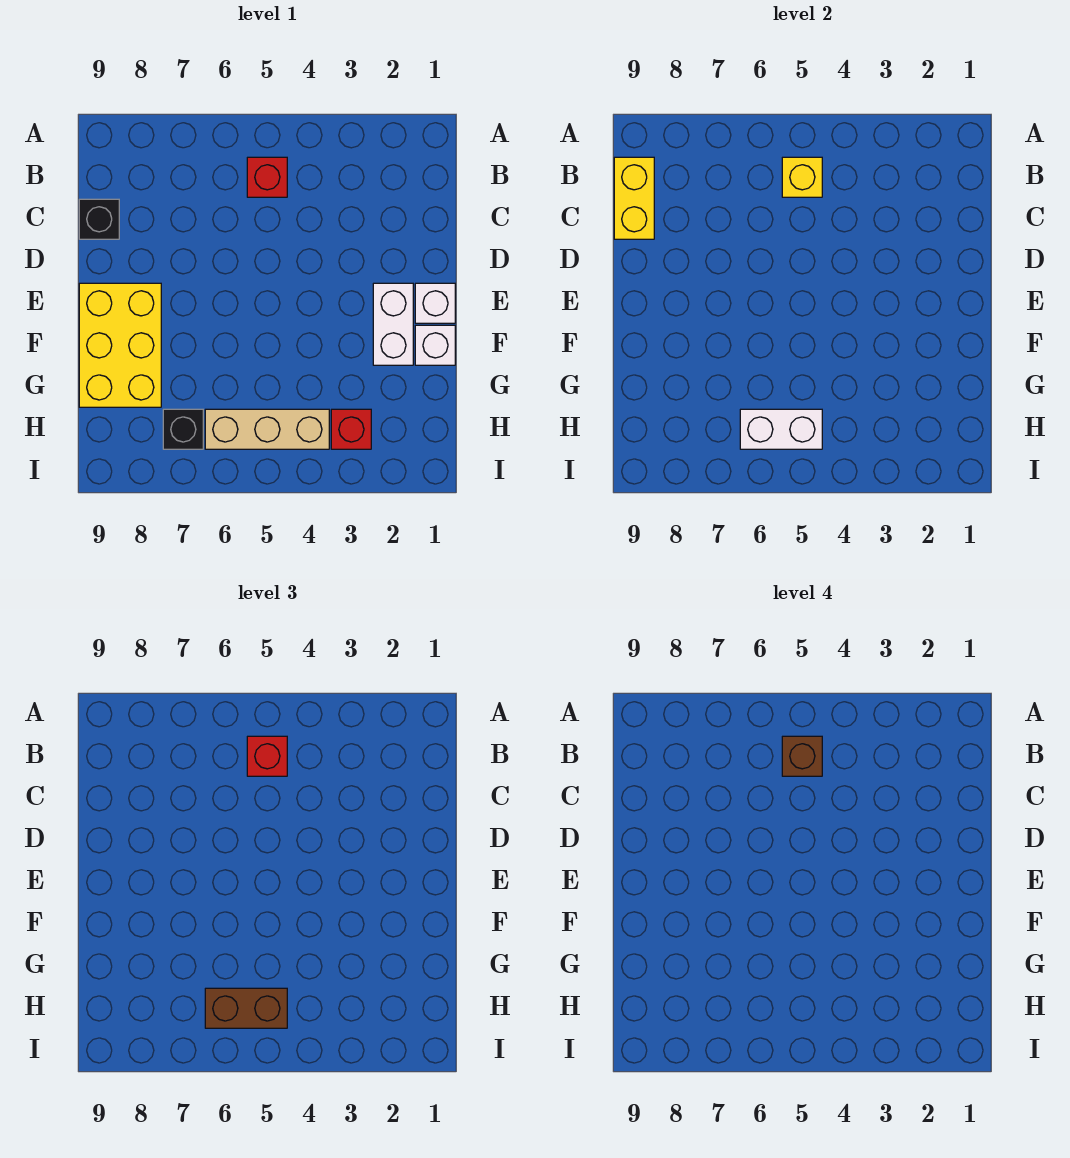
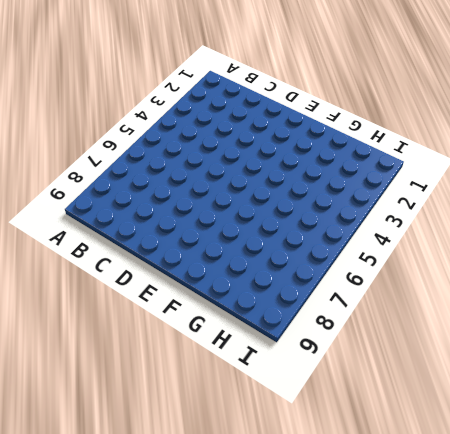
none -> red 1x1 brick [247,157,287,197]
none -> black 1x1 brick [79,199,119,239]
none -> white 1x1 brick [415,283,455,323]

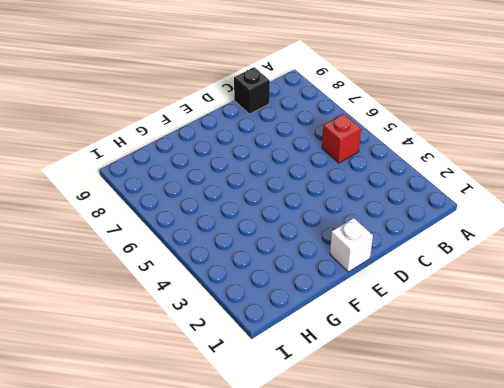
none -> white 1x2 brick [373,283,413,365]
none -> yellow 2x3 brick [79,283,161,407]
none -> white 1x1 brick [415,325,455,365]

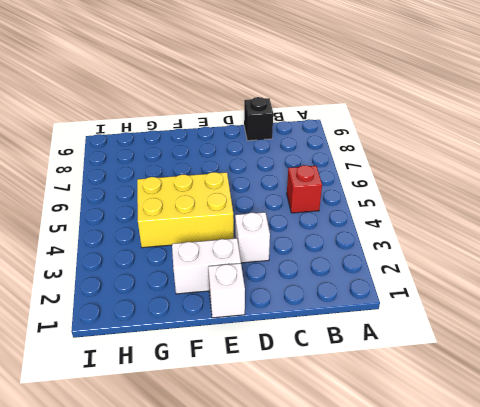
white 1x1 brick [235,212,270,263] -> white 1x1 brick moved to [415,325,455,365]
yellow 2x3 brick [137,172,234,248] -> yellow 2x3 brick moved to [79,283,161,407]
none -> red 1x1 brick [331,409,371,449]
none -> tan 1x3 brick [205,409,329,449]
none -> black 1x1 brick [163,409,203,449]

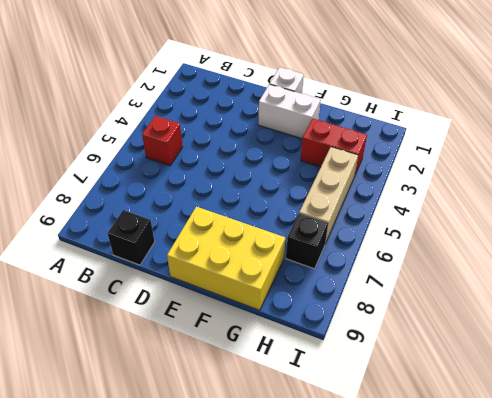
red 1x2 brick [301,118,367,177] -> red 1x1 brick [331,409,371,449]
none -> white 1x1 brick [415,325,455,365]
none -> yellow 1x1 brick [782,157,822,197]
none -> yellow 1x2 brick [614,157,654,239]

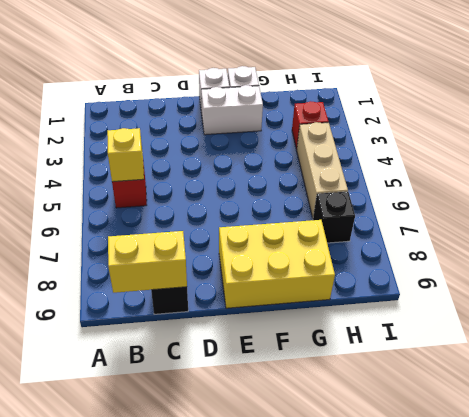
none -> white 1x2 brick [740,409,822,449]
none -> red 1x1 brick [247,736,287,776]
none -> brown 1x2 brick [205,988,287,1028]

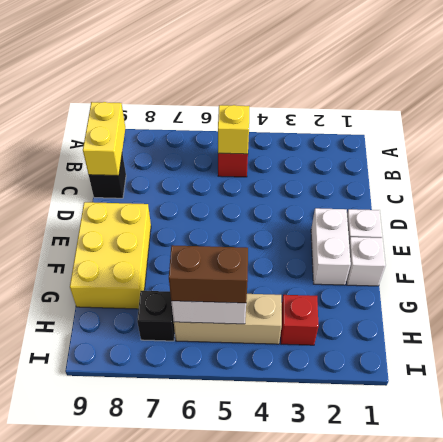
none -> red 1x1 brick [247,736,287,776]
none -> brown 1x1 brick [782,736,822,776]

